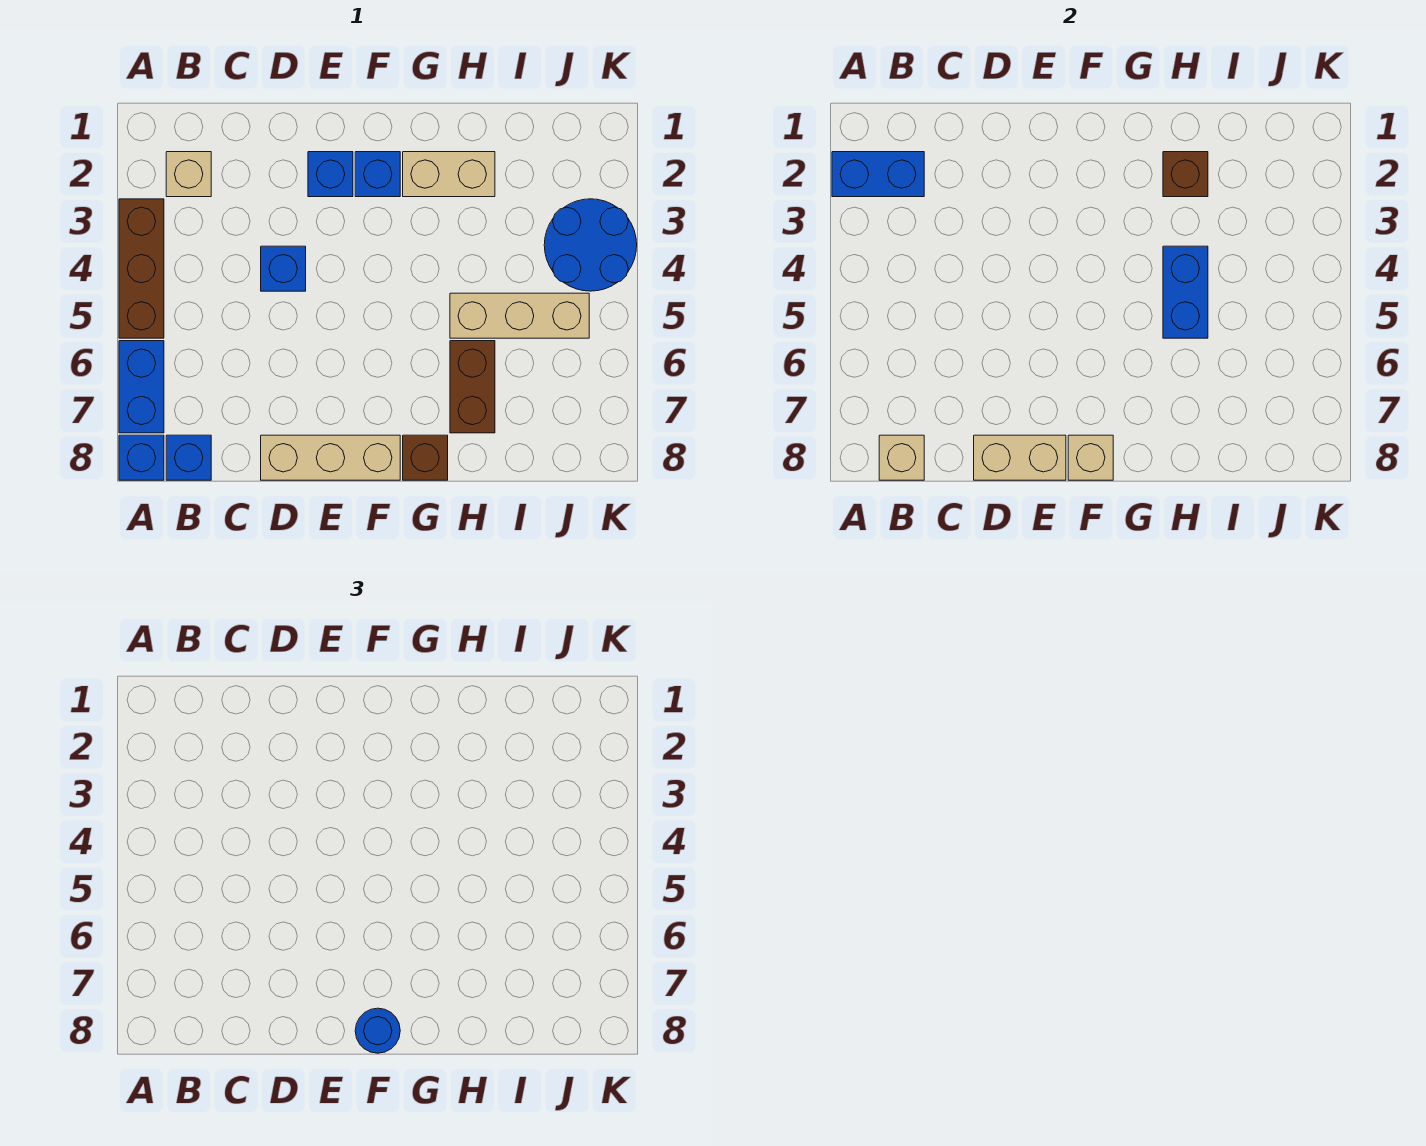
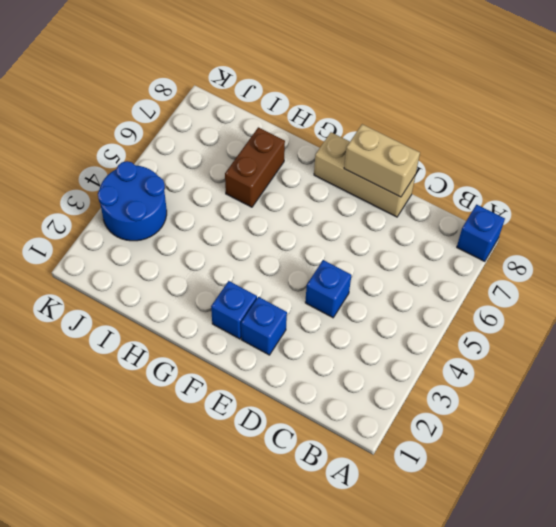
none -> brown 1x3 brick [119,199,164,338]
none -> blue 1x2 brick [119,341,164,433]
none -> tan 1x1 brick [166,152,211,197]

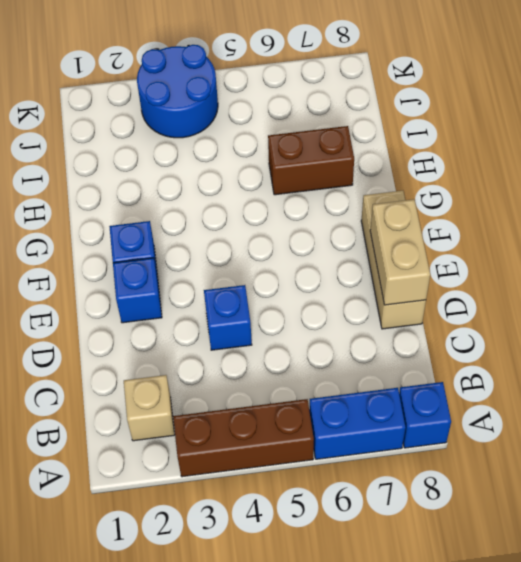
none -> blue 1x1 brick [166,435,211,480]
none -> tan 1x2 brick [403,152,495,197]
none -> brown 1x1 brick [403,435,448,480]

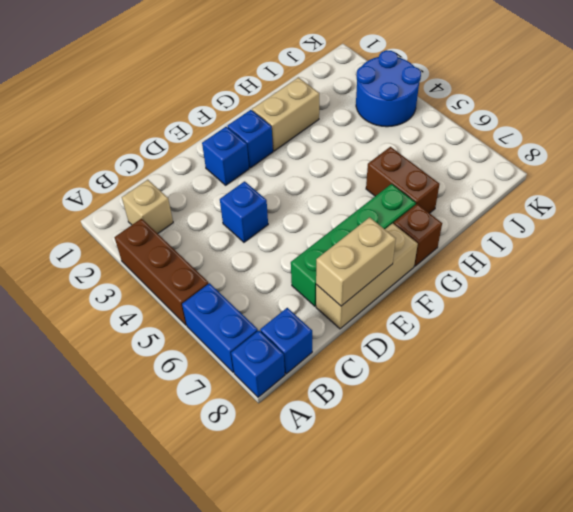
green 1x4 brick [291,184,416,306] -> none
none -> tan 1x3 brick [450,293,589,338]
none -> blue 1x2 brick [832,152,924,197]
none -> tan 1x1 brick [879,435,924,480]

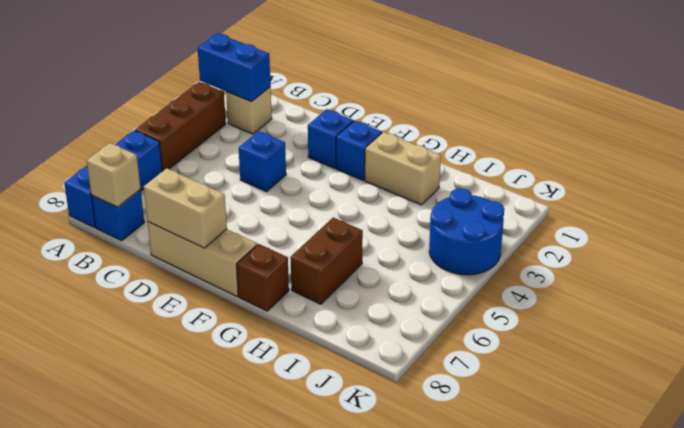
none -> tan 1x3 brick [450,293,589,338]
none -> tan 1x1 brick [1068,435,1113,480]
none -> brown 1x1 brick [1163,152,1208,197]

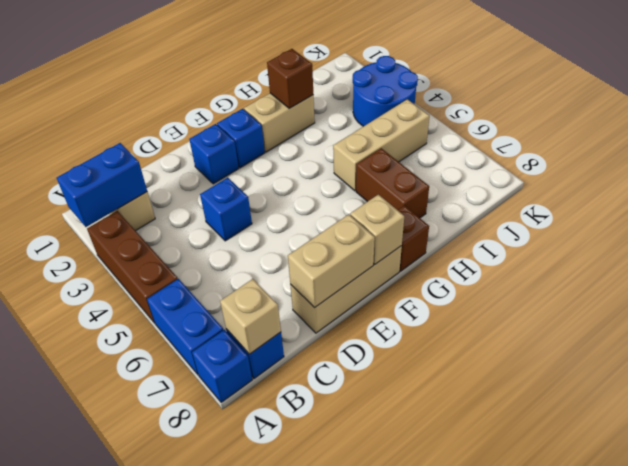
none -> blue 1x2 brick [1163,246,1208,338]
none -> blue 1x1 round brick [355,1008,400,1053]

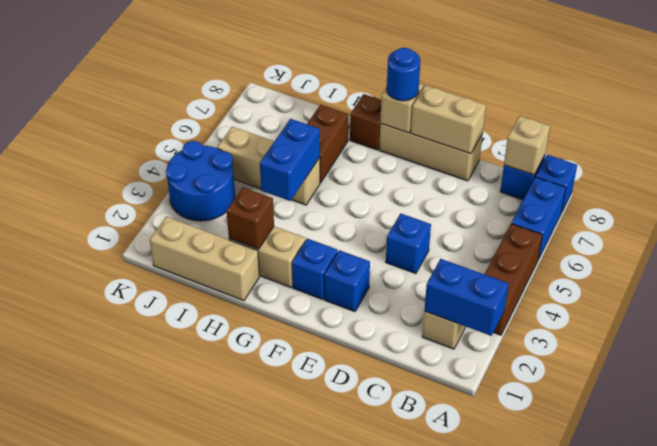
tan 1x3 brick [150,217,259,301] -> none

